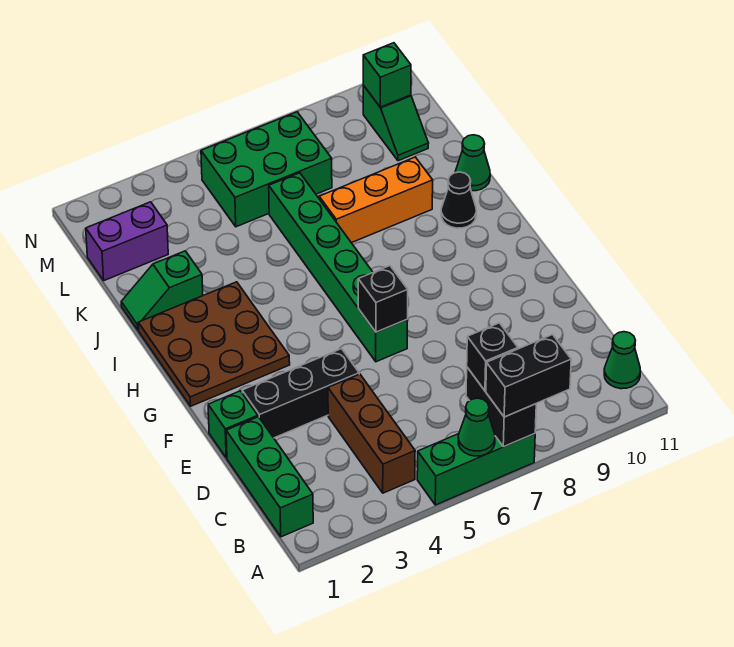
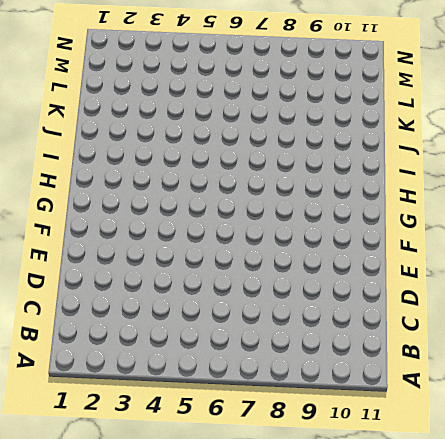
none -> green 1x3 brick [417,434,535,505]
none -> green 1x3 brick [226,417,313,537]
none -> brown 1x3 brick [328,374,415,493]

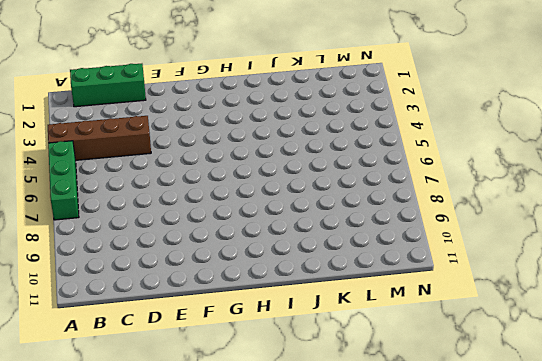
brown 1x4 brick [48,116,151,160] -> brown 1x3 brick [328,374,415,493]
none -> green 1x1 cone [604,332,641,389]
none -> green 1x1 brick [208,391,258,458]
none -> black 1x3 brick [242,349,359,438]

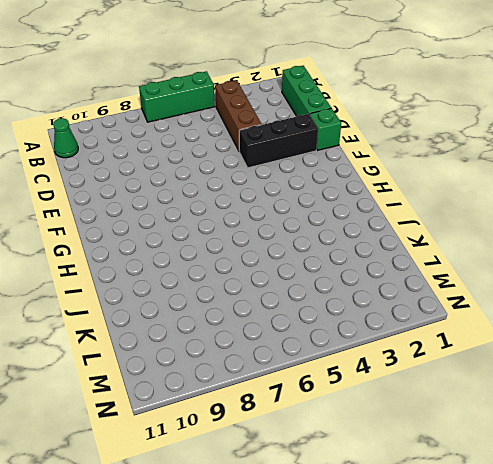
none -> green 1x6 brick [269,173,408,362]
none -> brown 3x3 plate [138,282,290,406]
none -> black 1x1 cone [441,172,476,228]

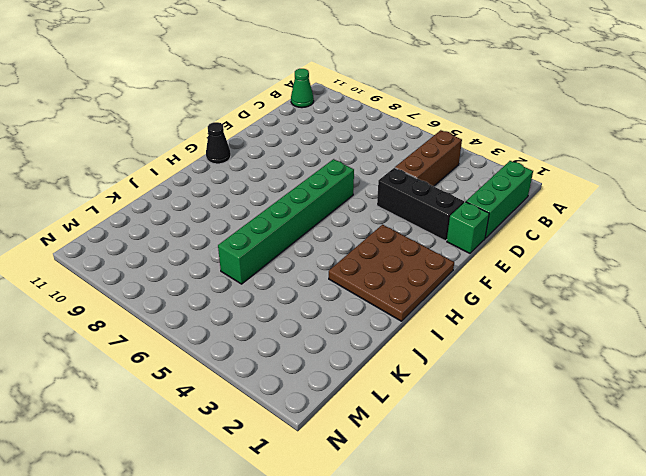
black 1x1 cone [206,122,231,164] -> black 1x1 cone moved to [441,172,476,228]
none -> green 1x3 brick [417,434,535,505]
none -> green 1x2 slope [121,251,203,330]
none -> orange 1x3 brick [319,157,433,243]

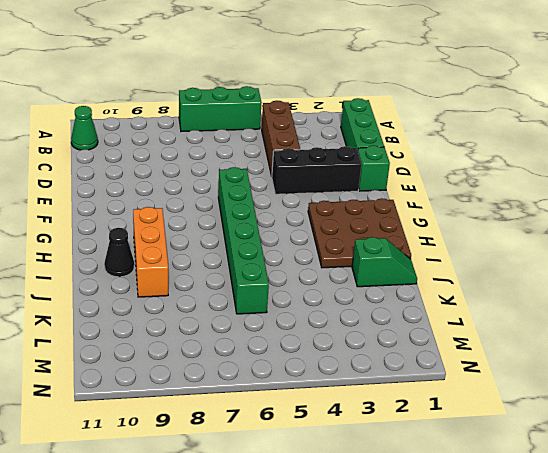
orange 1x3 brick [133,207,168,297] -> orange 1x3 brick turned to [319,157,433,243]
none -> green 1x1 cone [455,135,490,191]
none -> purple 1x2 brick [86,202,168,281]
none -> green 2x3 brick [201,112,332,227]

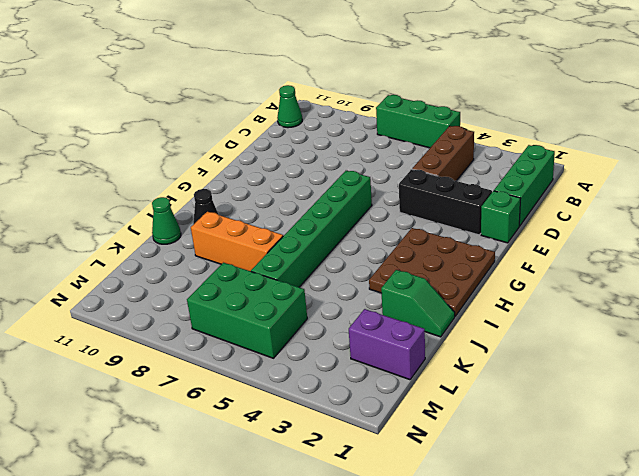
none -> green 1x2 slope [363,85,429,161]
none -> green 1x1 cone [458,398,495,456]
none -> black 1x2 brick [466,367,536,447]

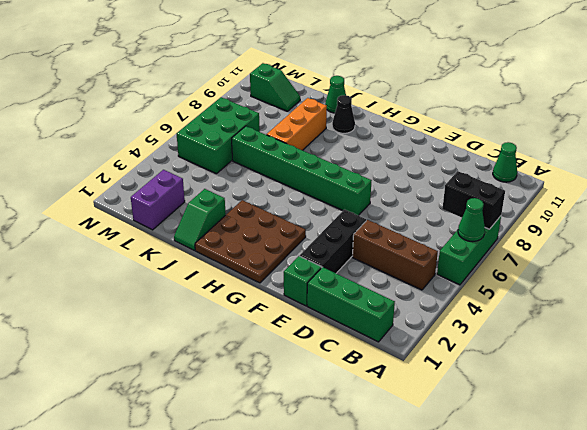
none -> black 1x1 brick [358,266,408,332]
none -> green 1x1 brick [363,43,411,107]
none -> black 1x2 brick [486,335,571,417]

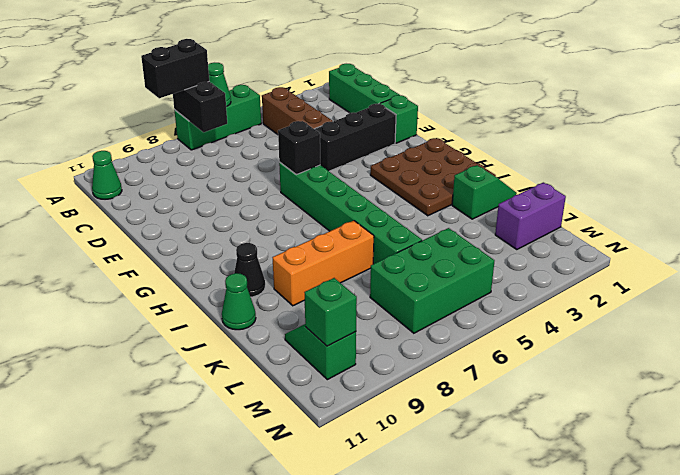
none -> black 1x1 brick [467,323,518,391]

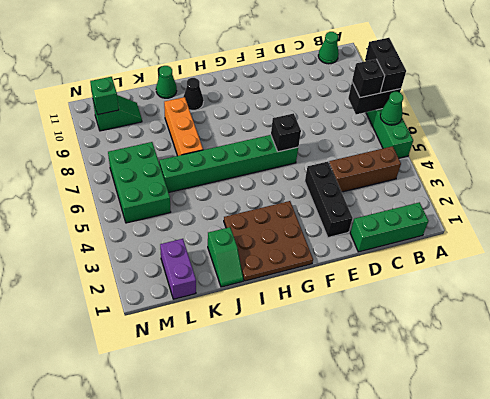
none -> green 1x1 brick [208,391,258,458]

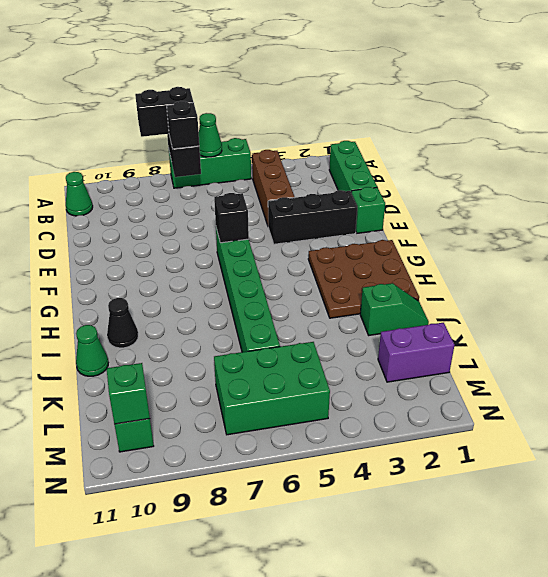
none -> orange 1x3 brick [319,157,433,243]

